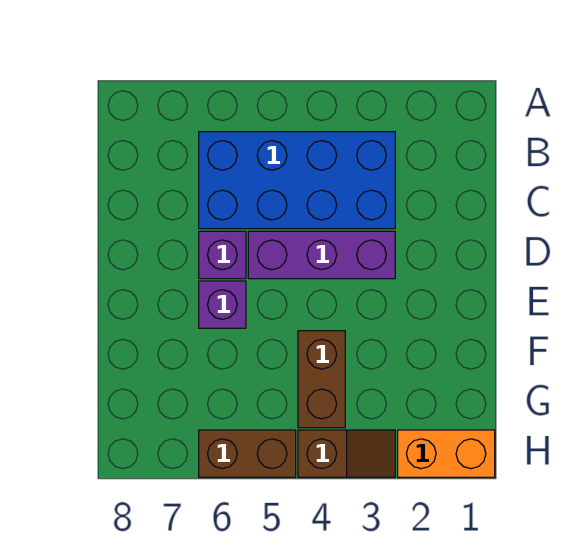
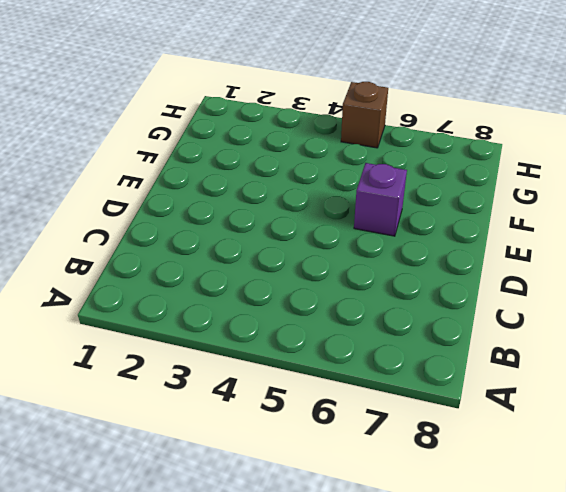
brown 1x1 brick [341,82,388,148] -> brown 1x2 brick [199,430,296,477]
none -> blue 2x4 brick [199,132,395,229]
none -> purple 1x3 brick [248,231,395,279]

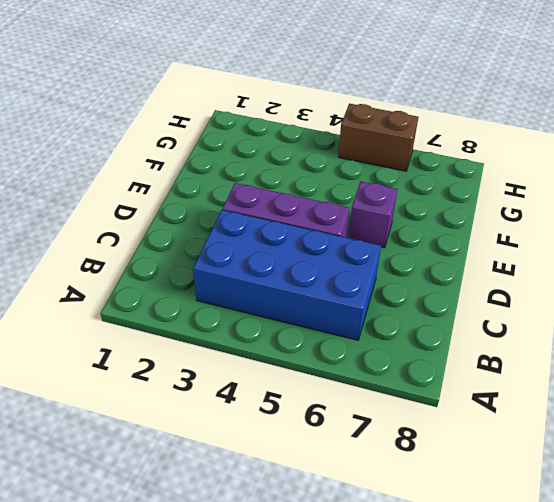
none -> purple 1x1 brick [199,231,246,279]
none -> brown 1x2 brick [298,331,345,428]

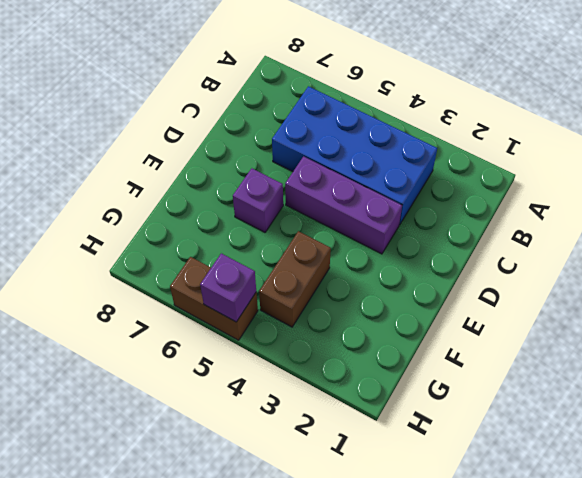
purple 1x1 brick [200,253,256,322] -> purple 1x1 brick moved to [199,231,246,279]
none -> orange 1x2 brick [398,430,495,477]
none -> brown 1x2 slope [298,430,395,477]

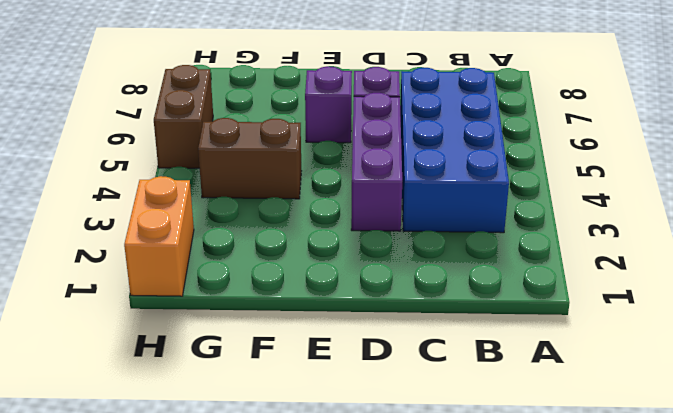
none -> brown 1x2 slope [298,430,395,477]

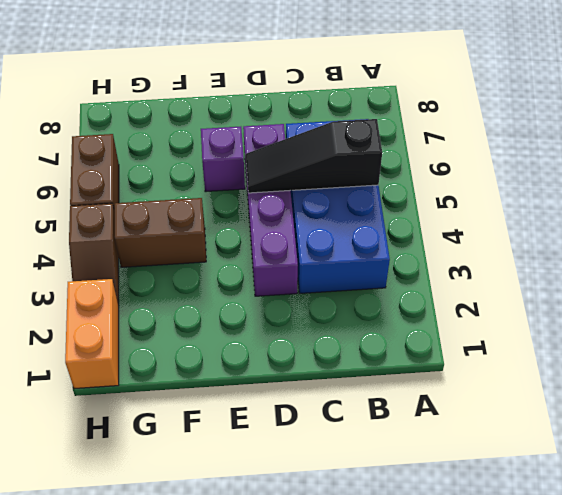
black 1x3 slope [246,119,382,193] -> none

